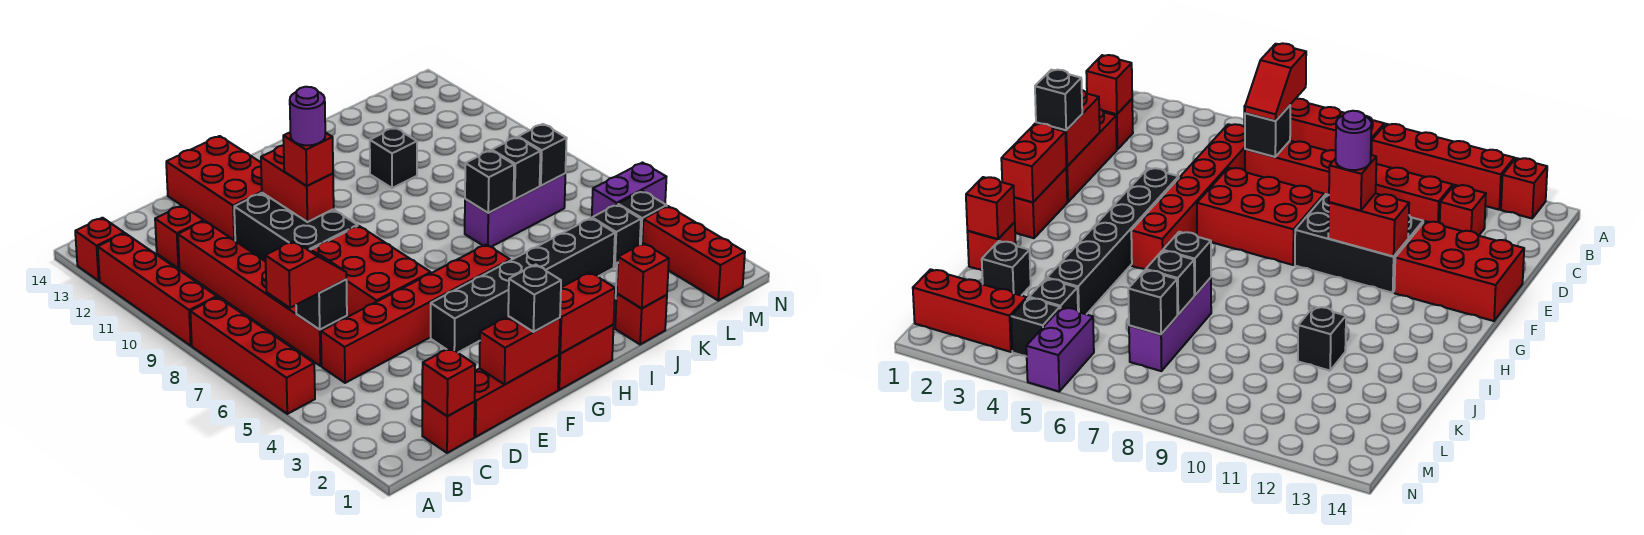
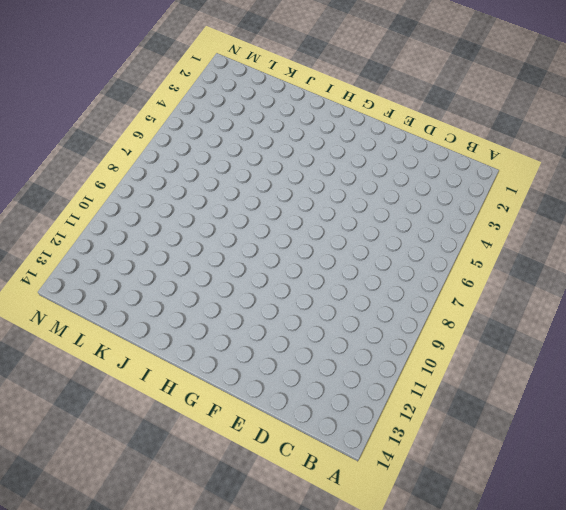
none -> red 1x4 brick [190,297,315,414]
none -> red 1x4 brick [98,233,217,346]
none -> red 1x1 brick [75,218,124,281]
none -> red 1x1 brick [422,400,475,453]

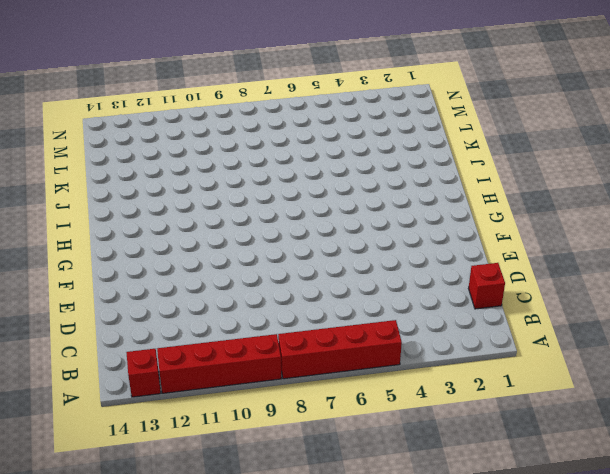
none -> red 1x6 brick [321,244,510,383]
none -> red 1x6 brick [178,221,347,366]
none -> red 1x1 brick [155,205,204,268]
none -> red 1x3 brick [474,355,559,437]

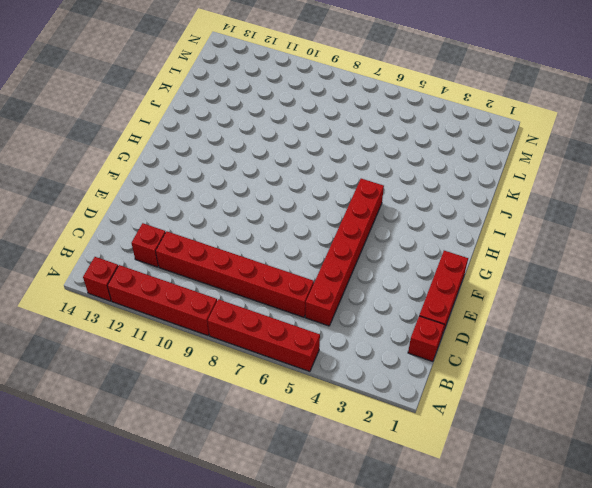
none -> red 2x3 brick [311,226,431,317]
none -> black 2x3 brick [234,193,358,261]
none -> red 2x3 brick [166,136,262,240]
none -> black 1x6 brick [431,218,615,352]

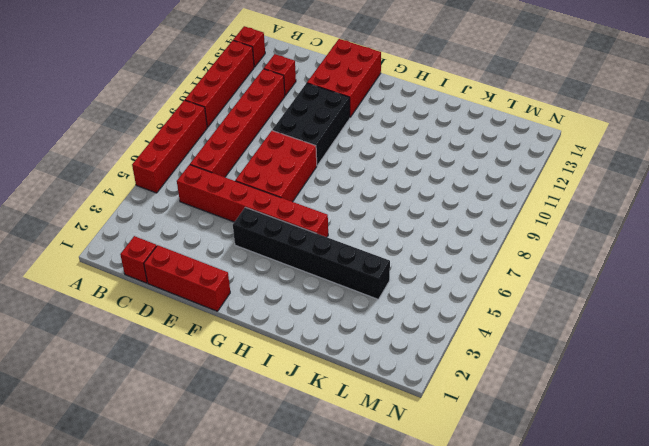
none -> red 1x2 brick [558,325,614,390]
none -> red 1x1 brick [615,293,667,345]
none -> purple 1x3 brick [465,174,565,247]
none -> black 1x1 brick [370,128,417,188]

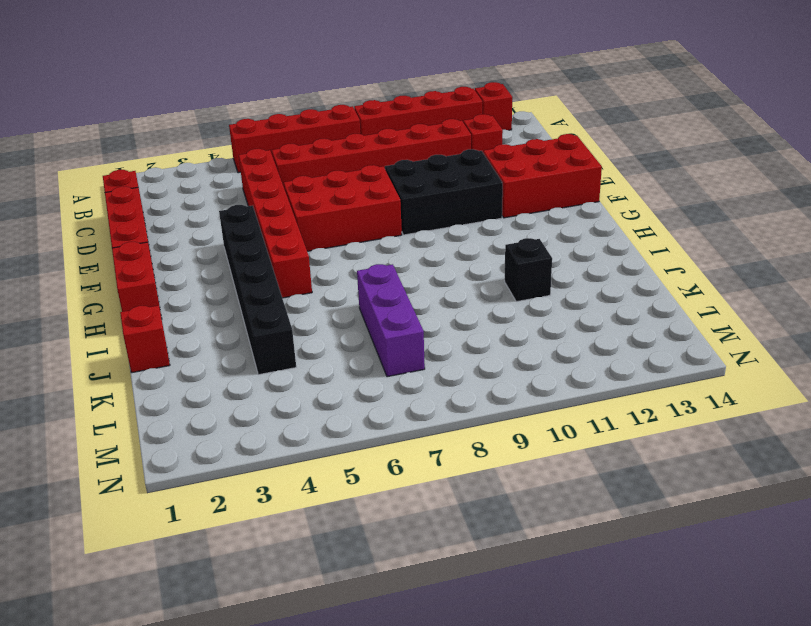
none -> black 1x1 brick [982,241,1031,296]
none -> black 1x1 brick [592,204,641,267]
none -> red 1x3 brick [642,206,745,301]
none -> black 1x1 brick [618,191,667,245]

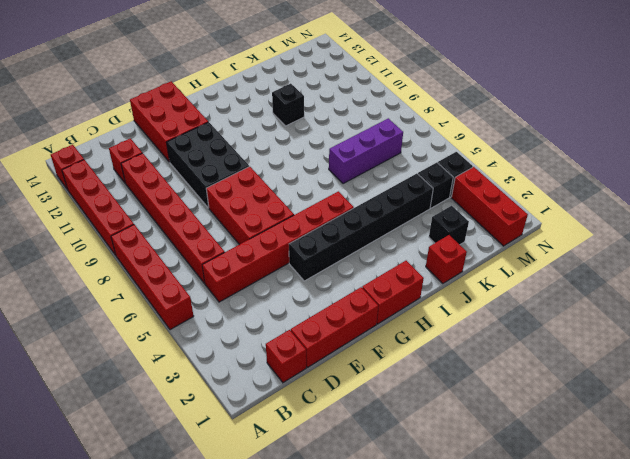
none -> purple 1x2 brick [592,163,666,217]
none -> red 1x1 brick [422,348,475,416]
none -> black 1x1 brick [296,280,347,330]
none -> red 1x2 brick [480,316,560,385]

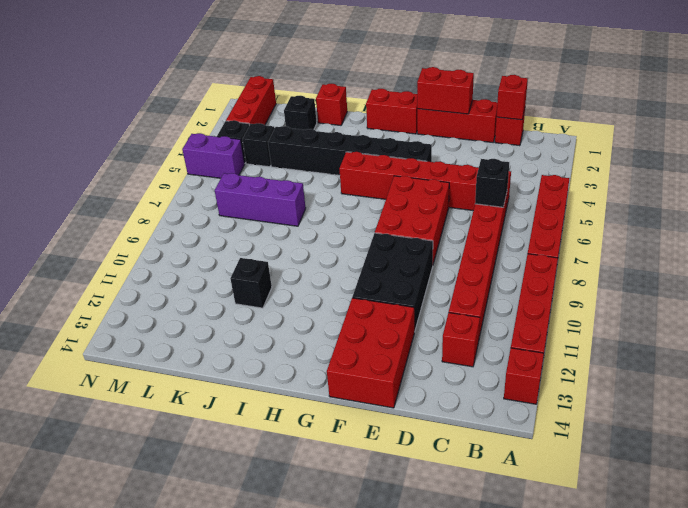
none -> red 1x2 brick [261,145,334,222]
none -> red 1x2 brick [559,272,615,354]
none -> red 1x1 brick [617,243,669,308]
none -> black 1x1 brick [465,150,514,213]

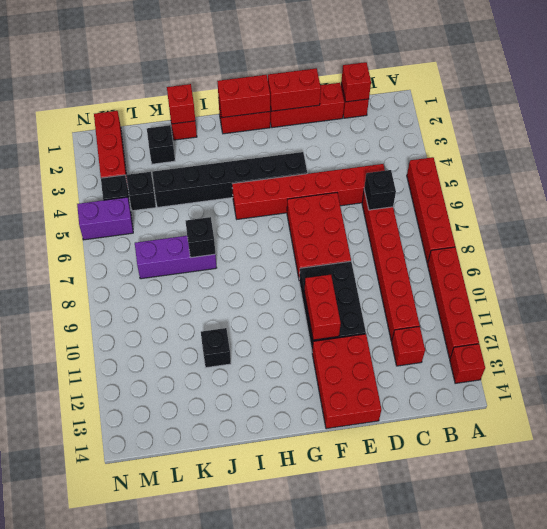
none -> black 1x1 brick [492,137,540,199]
none -> black 1x1 brick [518,124,567,186]
none -> red 1x2 slope [265,241,346,308]
none -> black 1x1 brick [508,265,561,332]

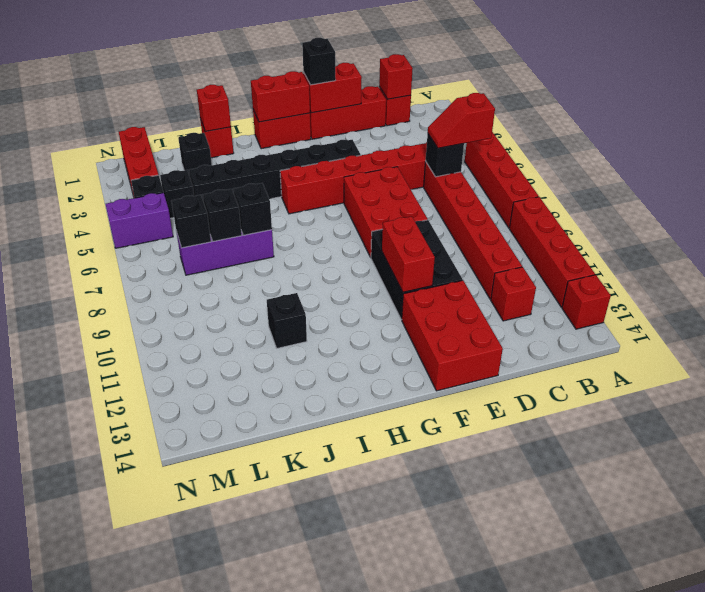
none -> red 1x1 brick [283,132,333,186]
none -> purple 1x1 round brick [290,87,325,145]

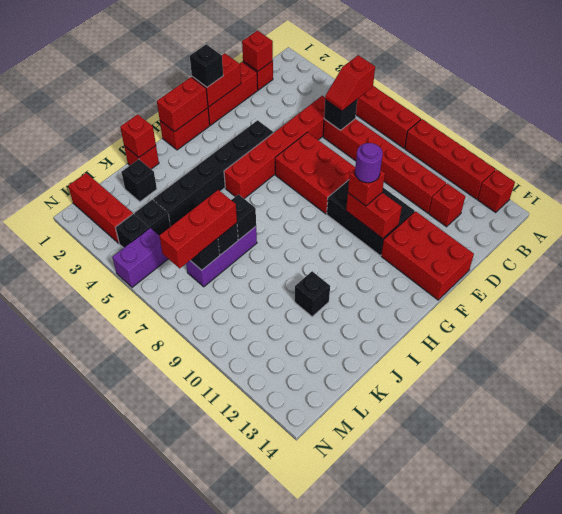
red 1x3 brick [159,190,237,268] -> none

